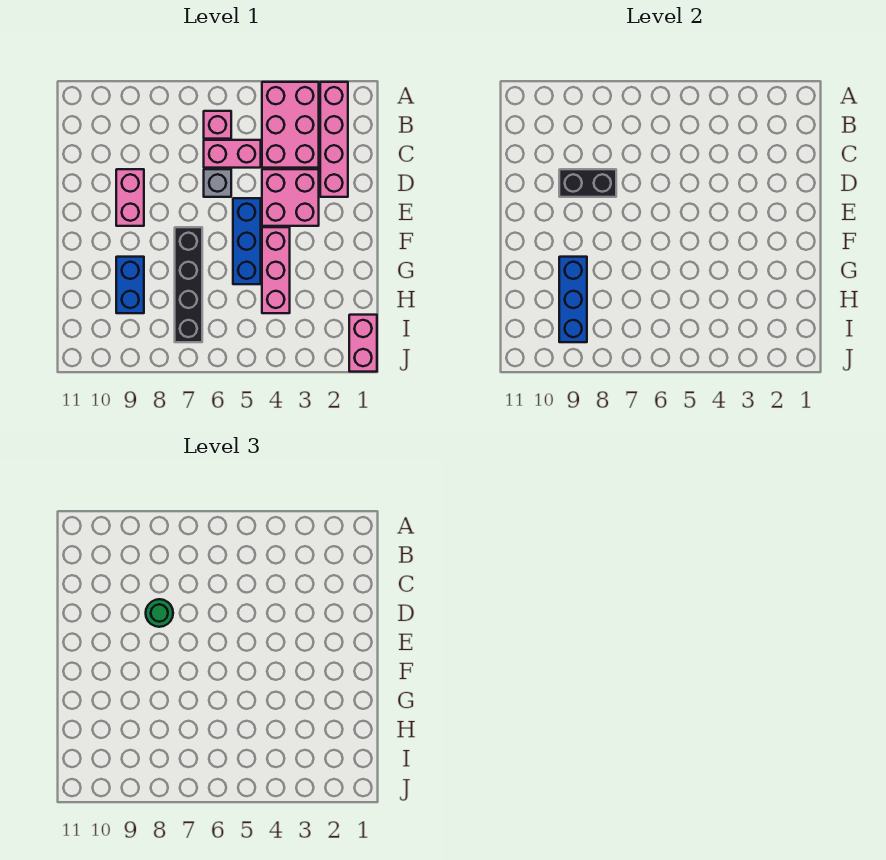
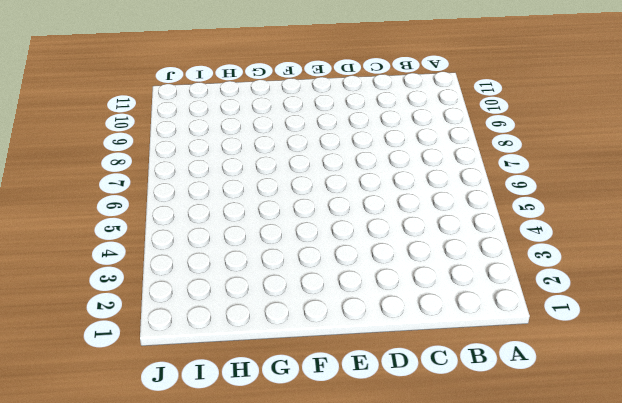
none -> pink 1x4 brick [320,82,348,197]
none -> pink 2x3 brick [262,82,319,168]
none -> pink 1x1 brick [204,111,231,139]

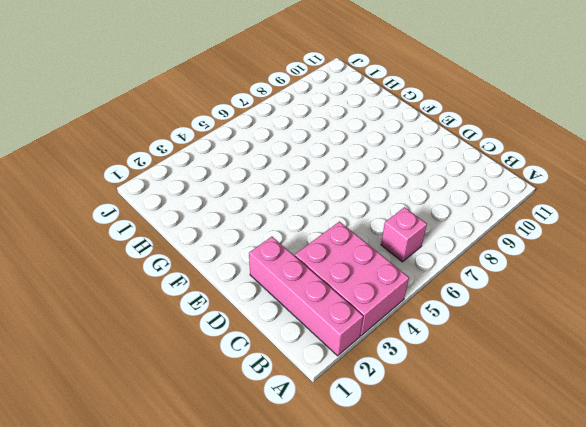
none -> pink 1x2 brick [204,140,261,168]
none -> pink 2x2 brick [262,169,319,226]
none -> grey 1x1 brick [204,169,231,197]

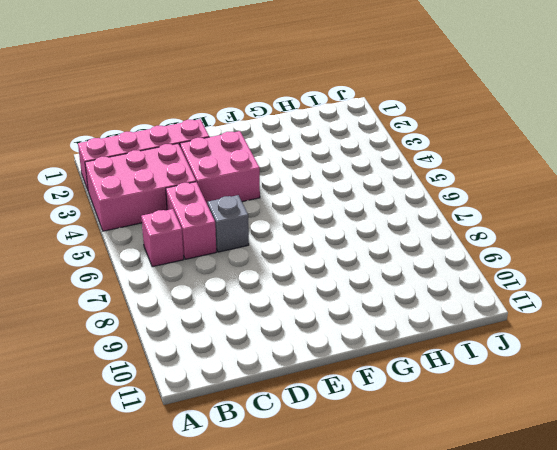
none -> pink 1x2 brick [116,169,144,226]
none -> blue 1x3 brick [233,198,261,284]
none -> pink 1x3 brick [262,227,290,313]

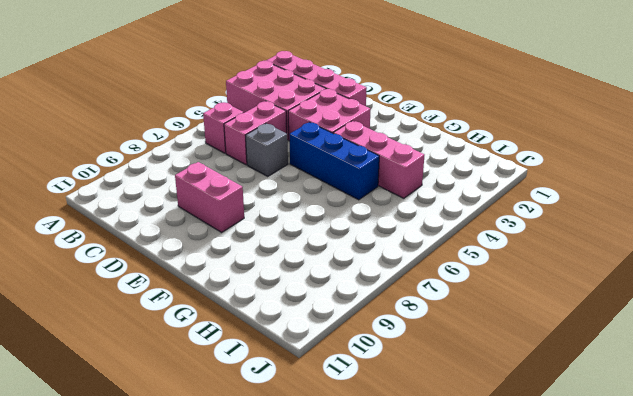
none -> black 1x4 brick [175,227,202,342]
none -> blue 1x2 brick [116,257,144,313]
none -> pink 1x2 brick [349,315,377,372]

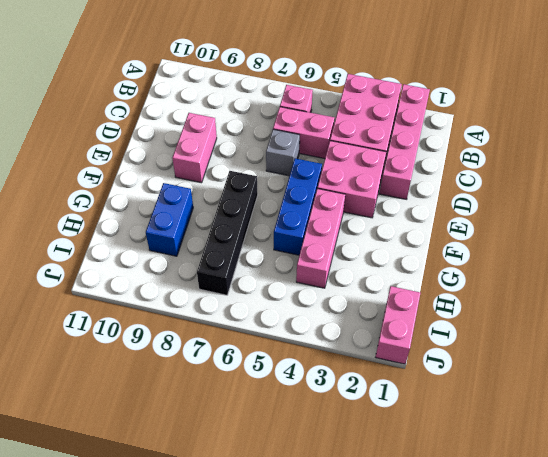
none -> black 1x2 brick [559,169,616,197]
none -> blue 1x3 brick [559,257,587,342]
none -> green 1x1 round brick [146,599,173,627]

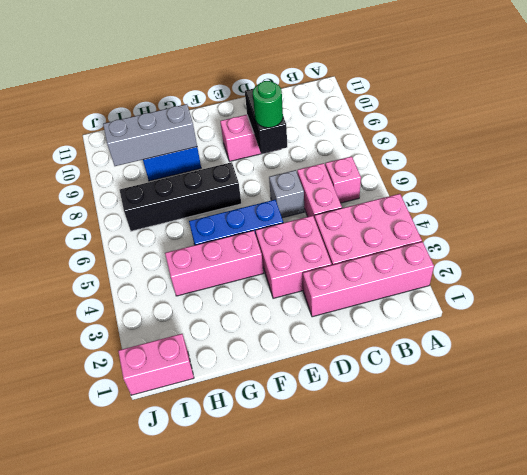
grey 1x3 brick [103,104,197,166] -> blue 1x3 brick [559,257,587,342]

